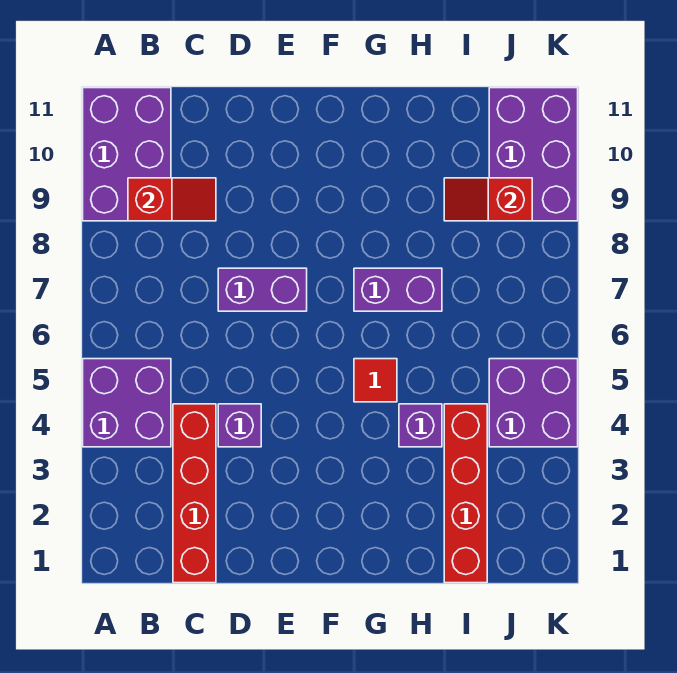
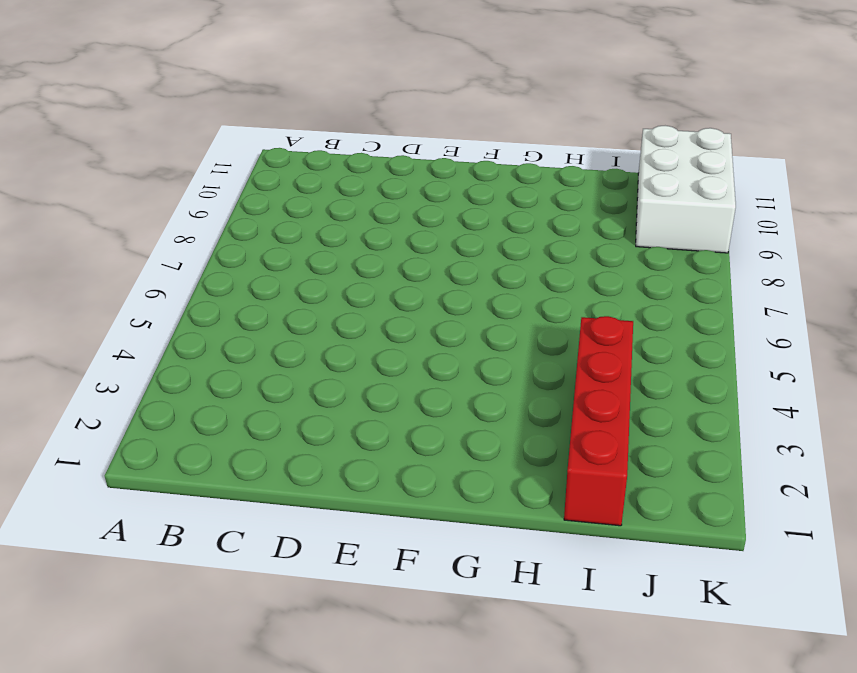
white 2x3 brick [636,126,736,253] -> purple 2x3 brick [489,88,578,221]
none -> purple 2x2 brick [83,359,171,447]
none -> purple 2x3 brick [83,88,171,221]
none -> red 1x4 brick [173,404,216,583]

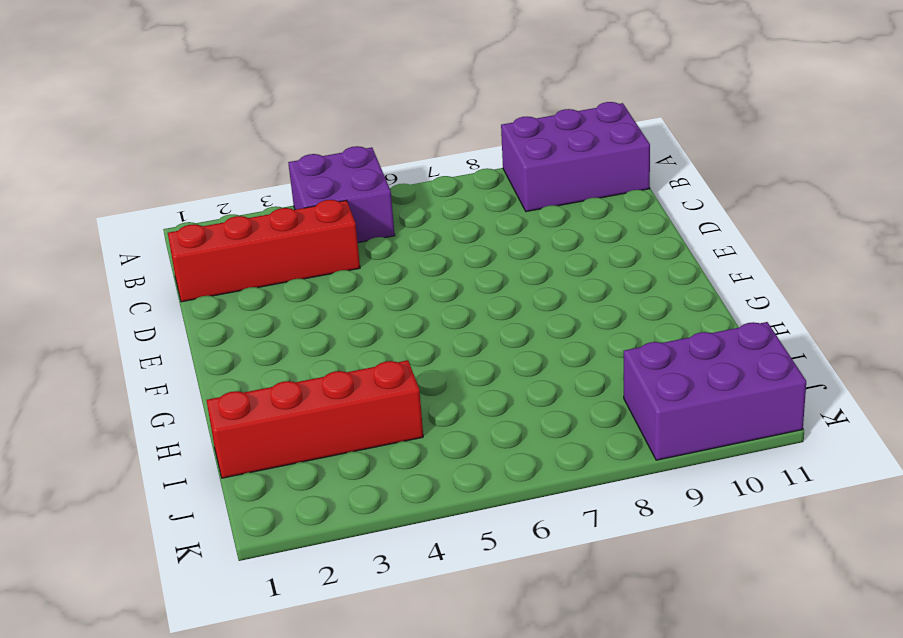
none -> purple 1x1 brick [218,404,261,447]
none -> purple 1x2 brick [218,268,307,311]
none -> red 1x1 tile [354,359,397,402]

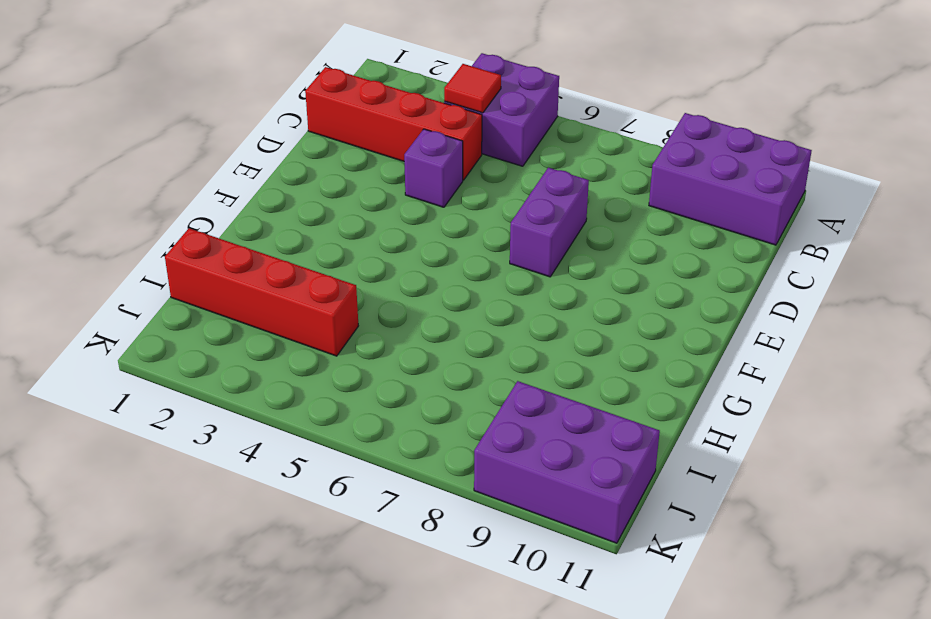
red 1x1 tile [444,64,501,113] -> red 1x1 tile moved to [354,359,397,402]
none -> purple 1x2 brick [354,268,442,311]
none -> purple 1x1 brick [399,404,442,447]
none -> purple 2x2 brick [489,359,578,447]

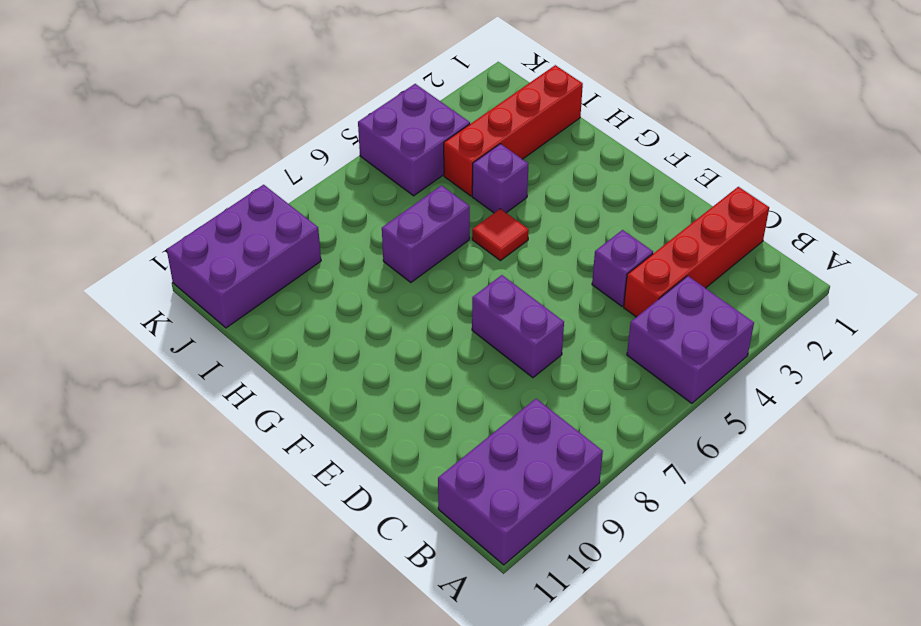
purple 1x2 brick [382,185,470,283] -> purple 1x2 brick turned to [354,268,442,311]
none -> red 1x2 slope [128,178,216,221]
none -> red 1x2 slope [444,178,532,221]

